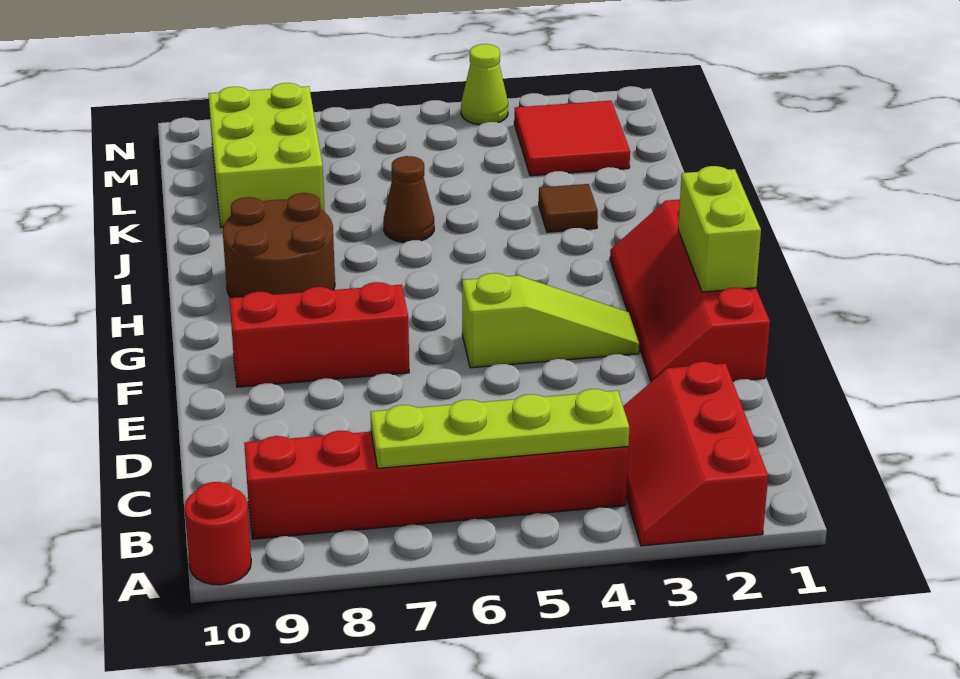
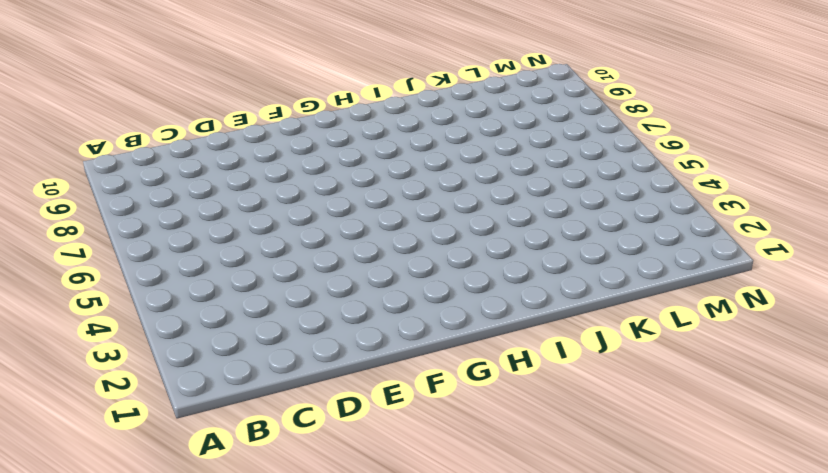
none -> red 2x3 slope [623,362,768,546]
none -> red 1x1 round brick [184,482,251,585]
none -> red 1x6 brick [244,431,629,539]

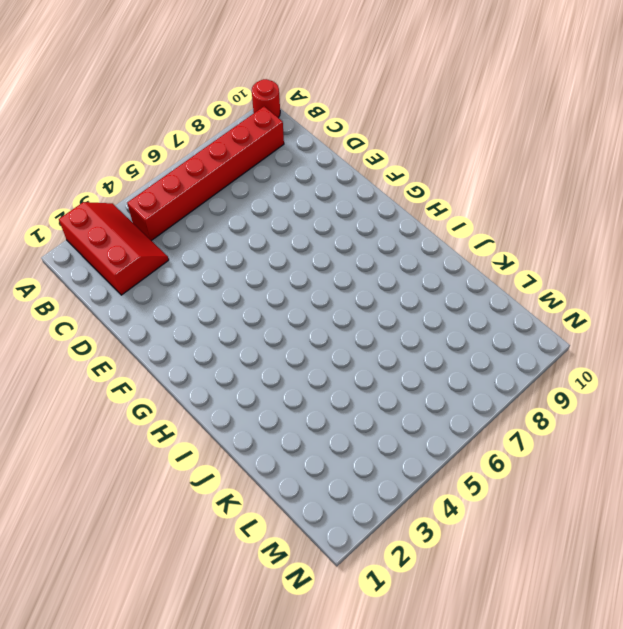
none -> red 2x4 slope [610,200,770,382]
none -> lime 1x3 slope [462,273,639,368]
none -> red 1x3 brick [229,282,409,387]

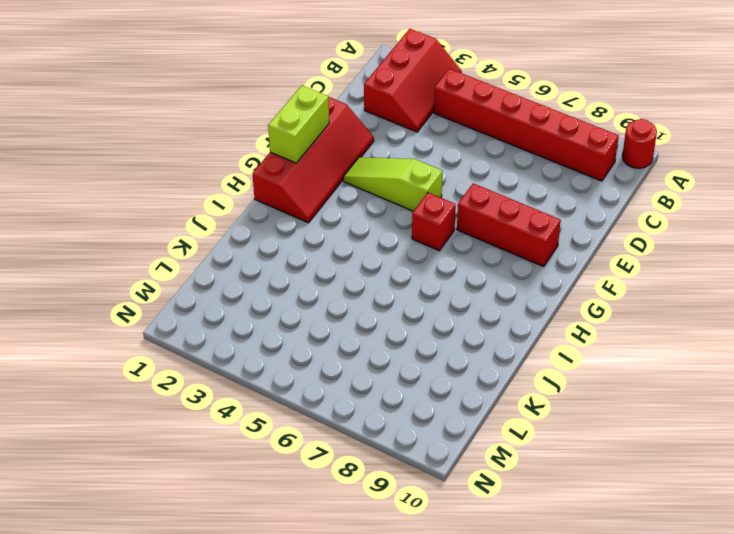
red 1x1 brick [412,193,456,251] -> none
none -> brown 2x2 round brick [223,193,335,298]
none -> brown 1x1 tile [539,184,598,232]
none -> brown 1x1 cone [383,156,434,243]

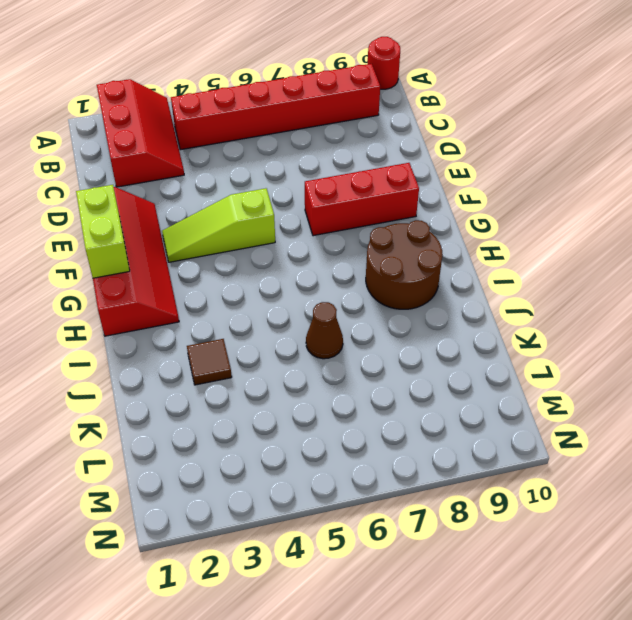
none -> lime 2x3 brick [209,83,325,227]
none -> red 2x2 tile [514,101,630,176]
none -> lime 1x1 cone [461,44,508,125]

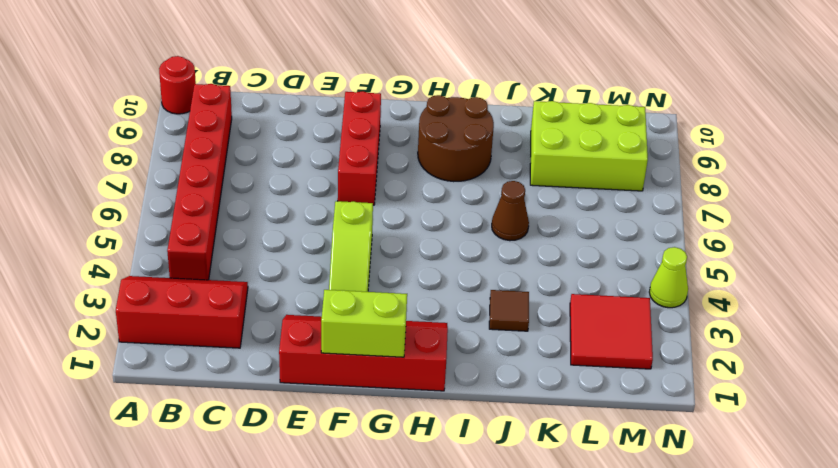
none -> lime 1x4 plate [370,389,629,468]

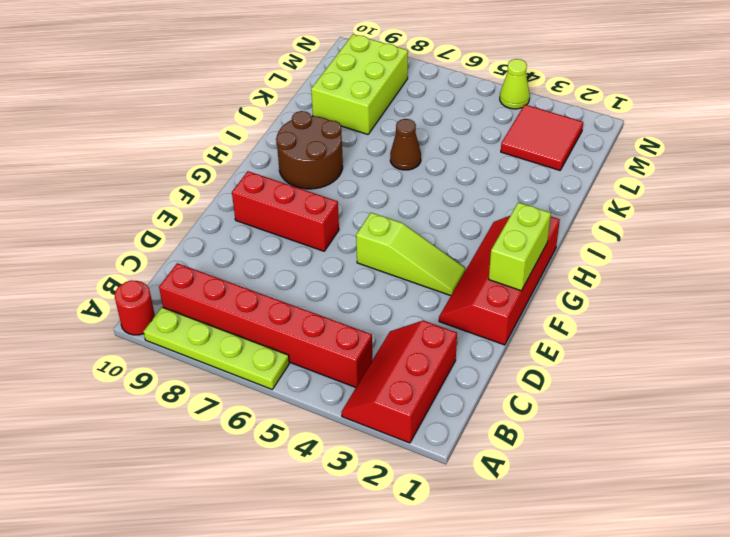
lime 1x4 plate [144,307,289,389] -> lime 1x4 plate moved to [370,389,629,468]
none -> brown 1x1 tile [539,184,598,232]

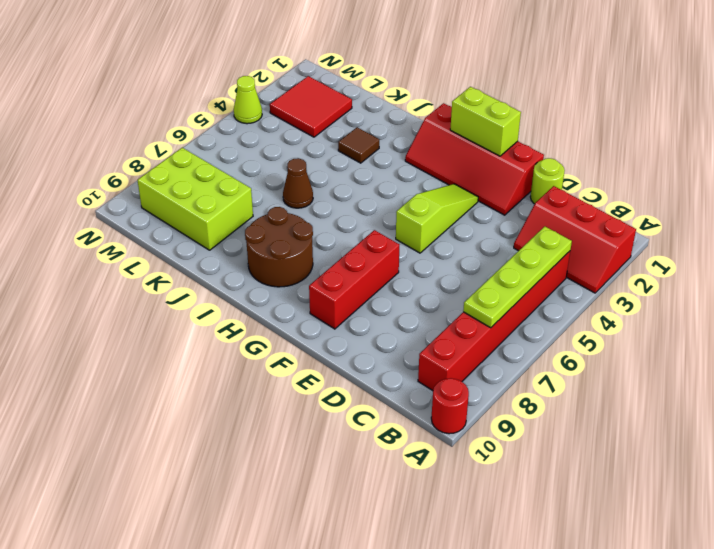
lime 1x1 round brick [530,158,565,204] -> none

